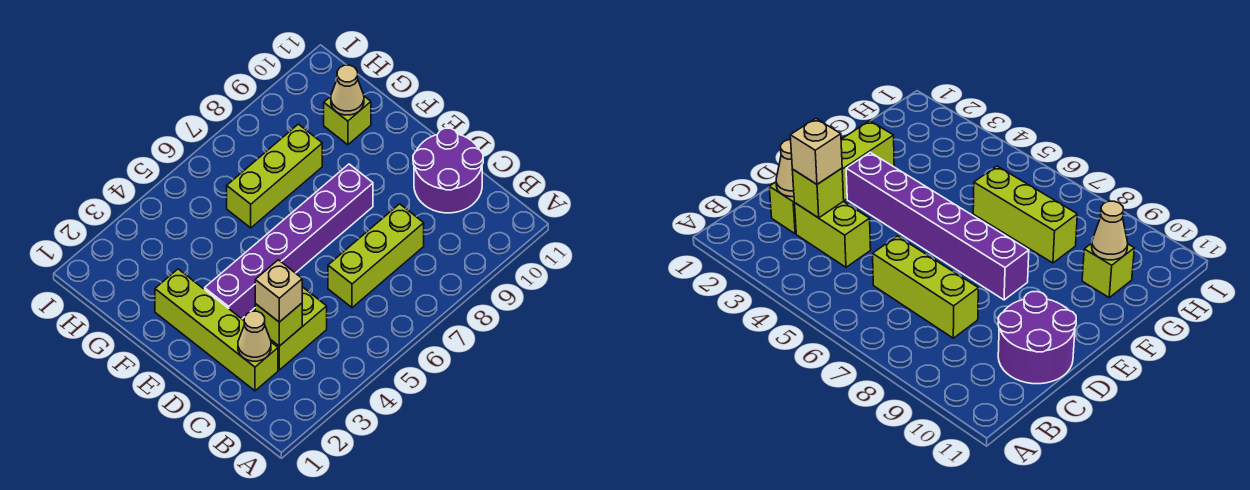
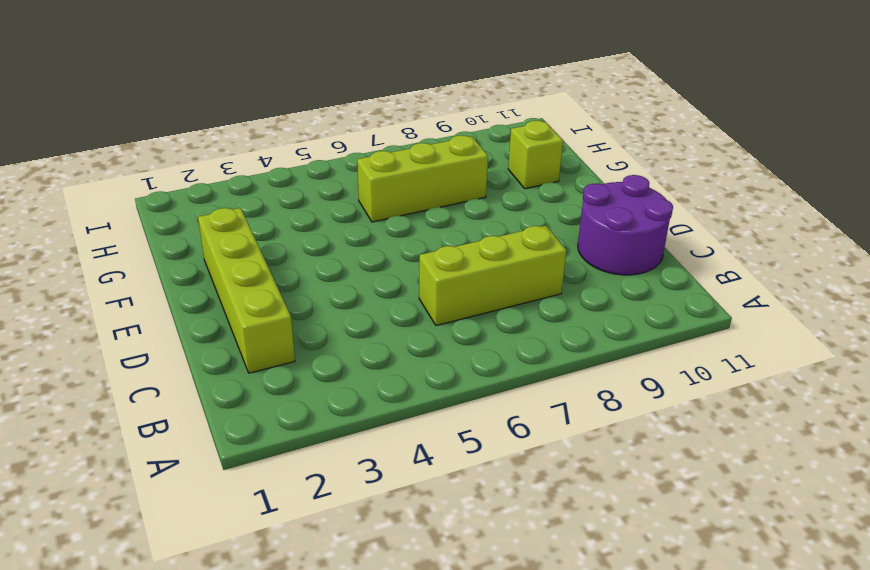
none -> lime 1x2 brick [271,287,327,370]
none -> purple 1x6 brick [205,164,373,319]

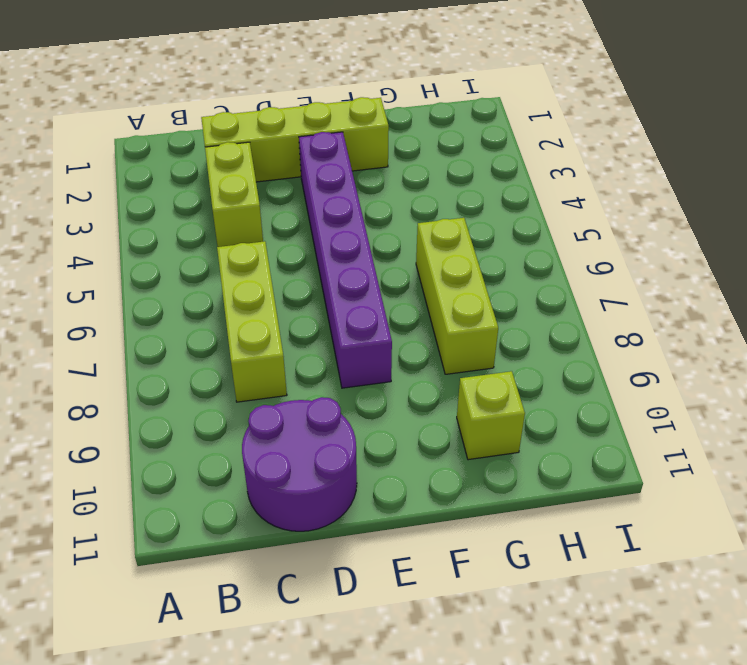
none -> tan 1x1 cone [238,311,271,361]
none -> lime 1x1 brick [255,303,302,346]

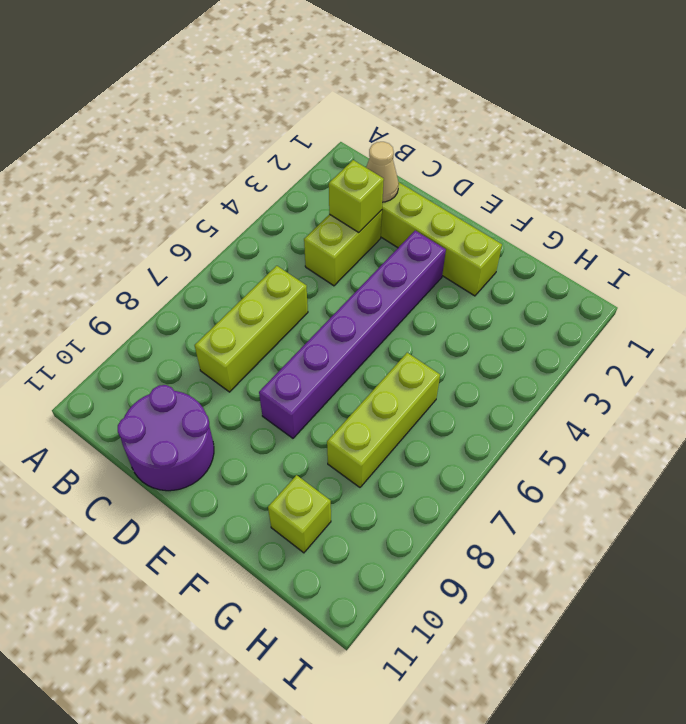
none -> tan 1x1 cone [331,65,364,115]
none -> tan 1x1 brick [255,260,302,322]

